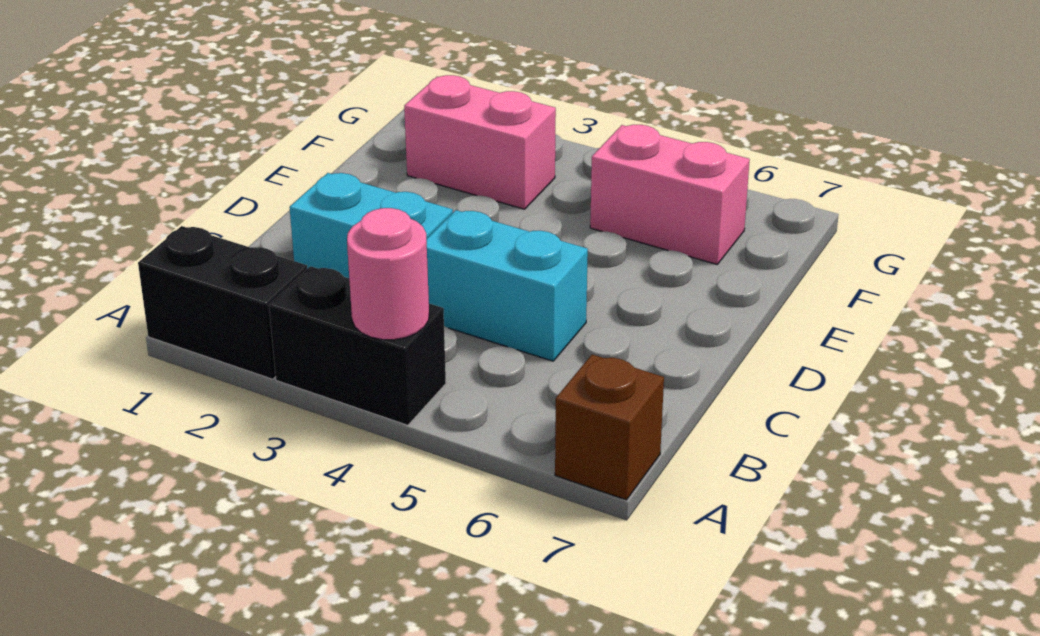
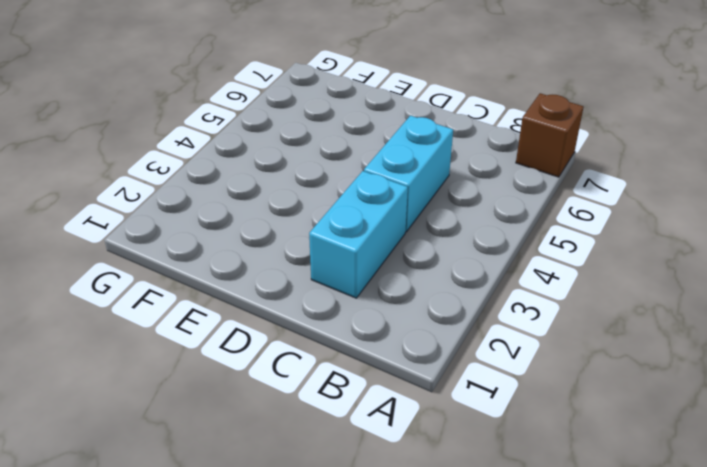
none -> black 1x2 brick [138,226,307,379]
none -> black 1x2 brick [269,266,446,425]

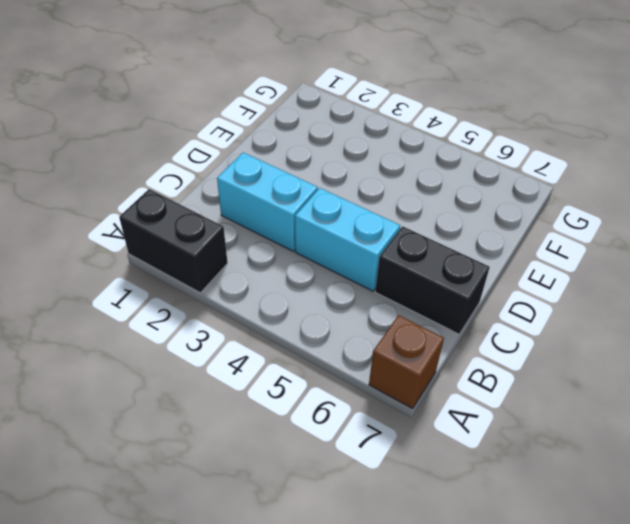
black 1x2 brick [375,226,490,334] -> black 1x2 brick moved to [269,266,446,425]
none -> pink 1x2 brick [404,75,556,209]
none -> pink 1x2 brick [590,125,750,264]

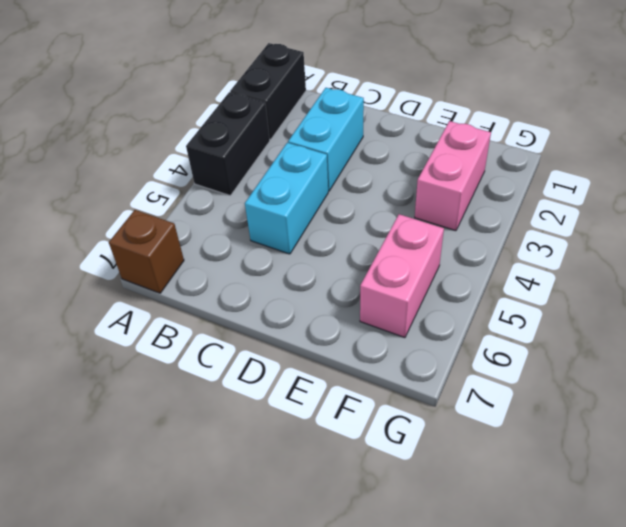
none -> pink 1x1 round brick [347,208,429,340]

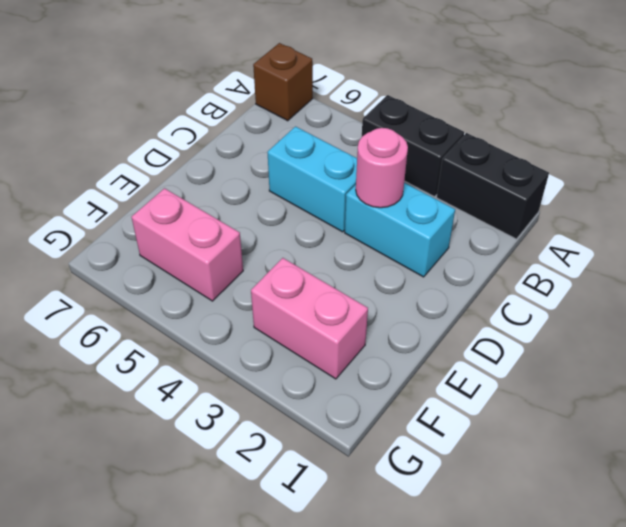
pink 1x1 round brick [356,128,408,208] -> pink 1x1 round brick moved to [347,208,429,340]

